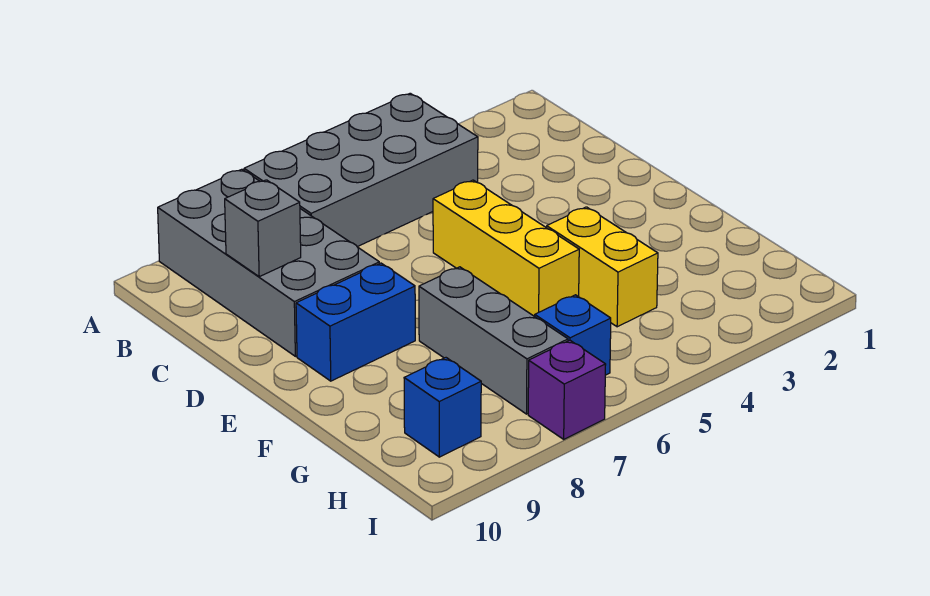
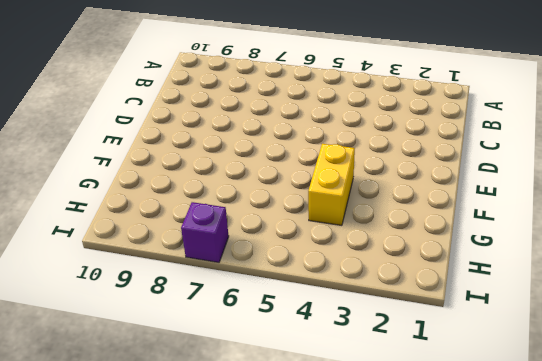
none -> grey 2x4 brick [244,93,478,247]
none -> grey 2x4 brick [158,169,379,356]

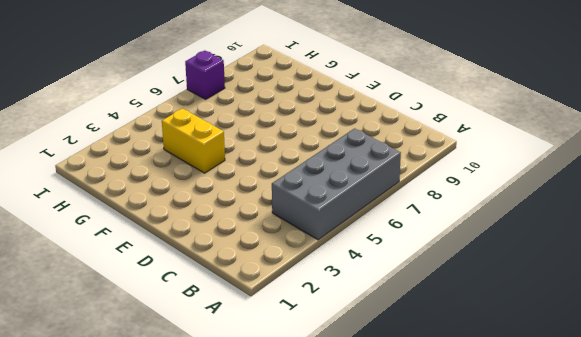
none -> grey 2x4 brick [158,169,379,356]
none -> yellow 1x3 brick [433,180,579,316]

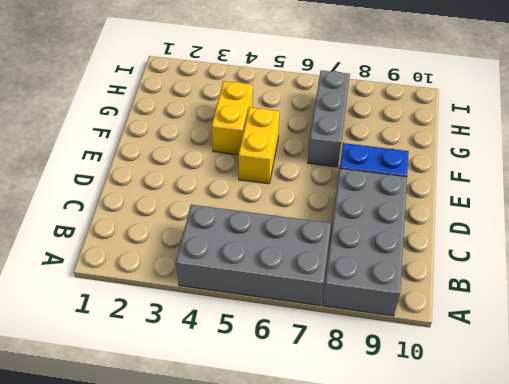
yellow 1x2 brick [238,107,280,184] -> yellow 1x3 brick [433,180,579,316]
none -> blue 1x1 brick [535,295,611,375]
none -> blue 1x1 brick [404,358,481,457]

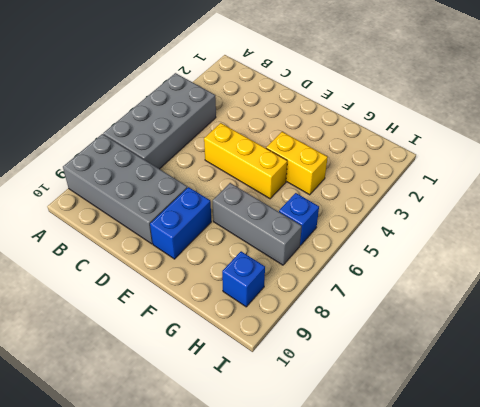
none -> purple 1x1 brick [528,340,606,439]
none -> grey 1x1 brick [225,180,301,277]

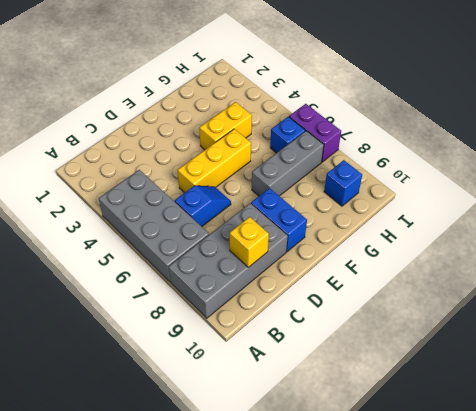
blue 1x2 slope [175,186,231,227] -> none
yellow 1x1 brick [230,217,269,267] -> grey 1x1 brick [225,180,301,277]
purple 1x2 brick [289,104,341,162] -> purple 1x1 brick [528,340,606,439]

